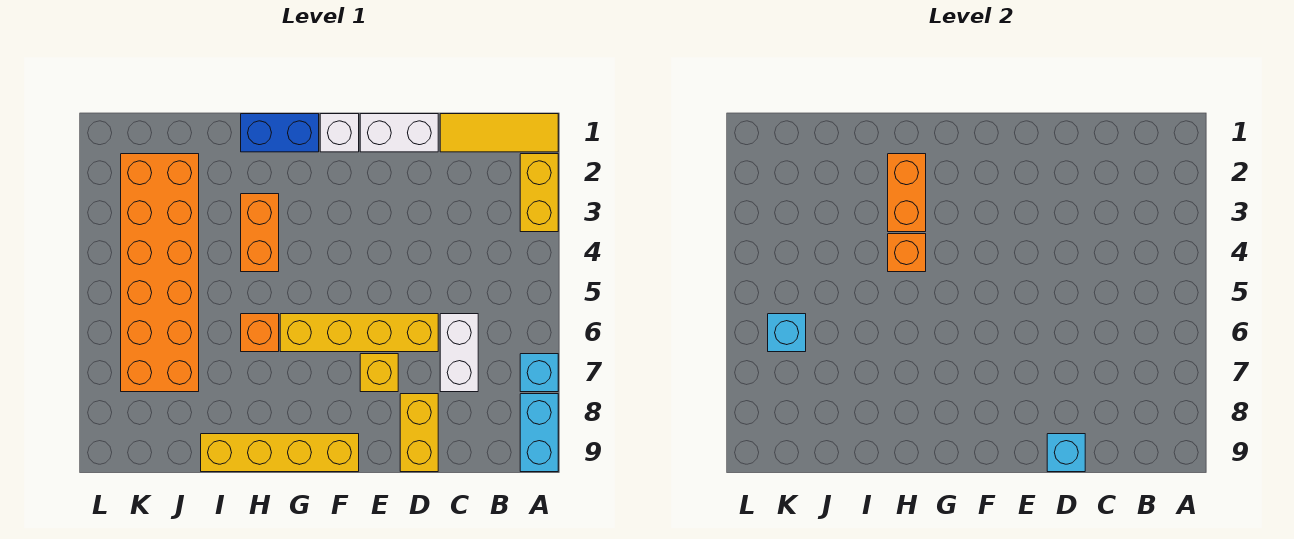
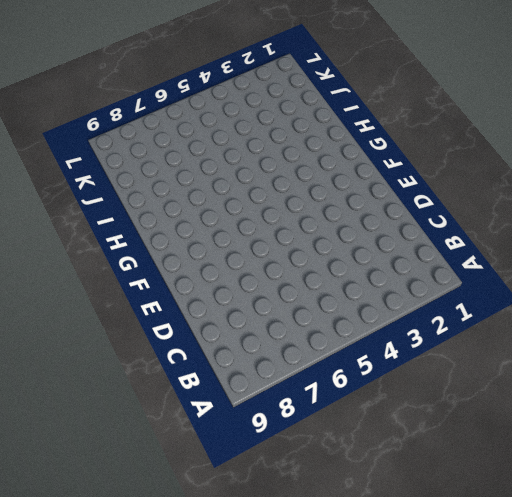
none -> yellow 1x3 tile [440,114,558,152]
none -> yellow 1x2 brick [520,154,558,232]
none -> cyan 1x1 brick [520,354,558,392]

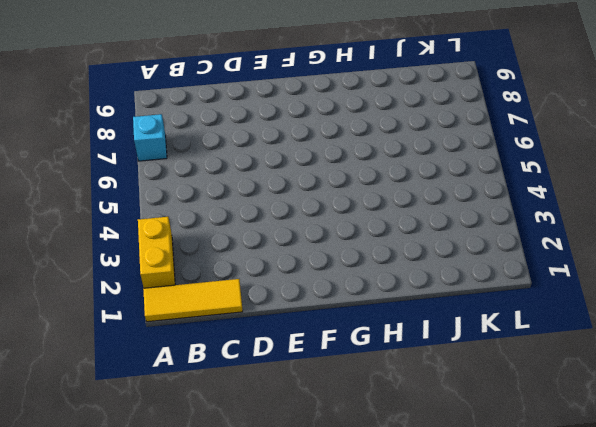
none -> cyan 1x2 brick [520,394,558,472]
none -> white 1x2 brick [440,314,478,392]
none -> white 1x2 brick [360,114,438,152]

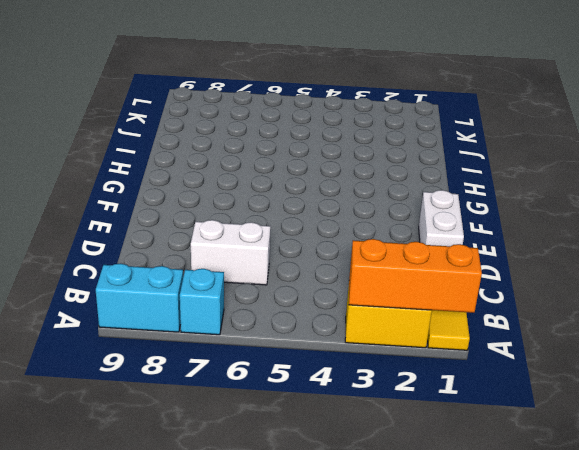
orange 1x3 brick [349,239,482,313] -> none
none -> yellow 1x4 brick [280,314,438,352]
none -> yellow 1x2 brick [400,394,438,472]
none -> yellow 1x1 brick [360,354,398,392]

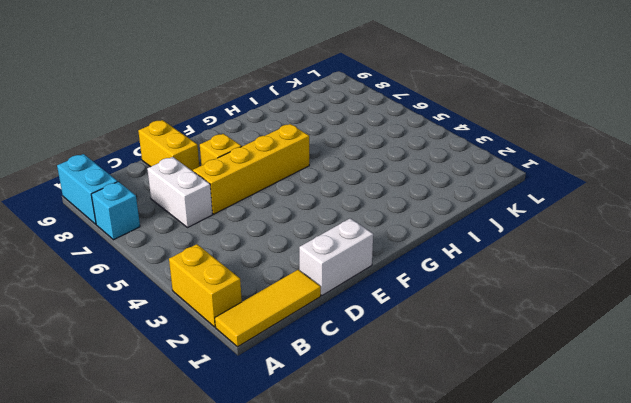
none -> white 1x1 brick [320,114,359,152]
none -> yellow 1x4 brick [201,434,359,472]
none -> blue 1x2 brick [241,114,319,152]

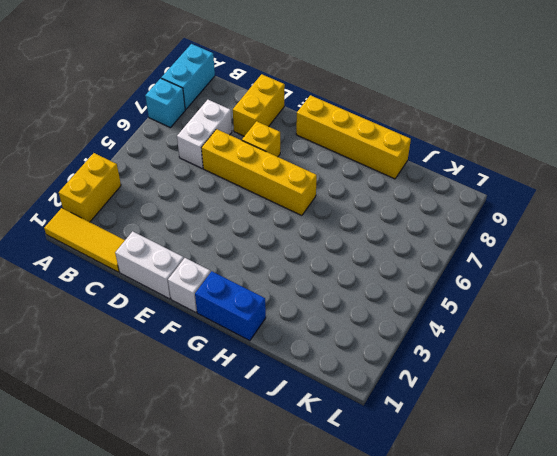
none -> orange 1x2 brick [241,194,279,272]
none -> orange 1x1 brick [241,314,279,352]
none -> orange 2x6 brick [121,154,199,392]

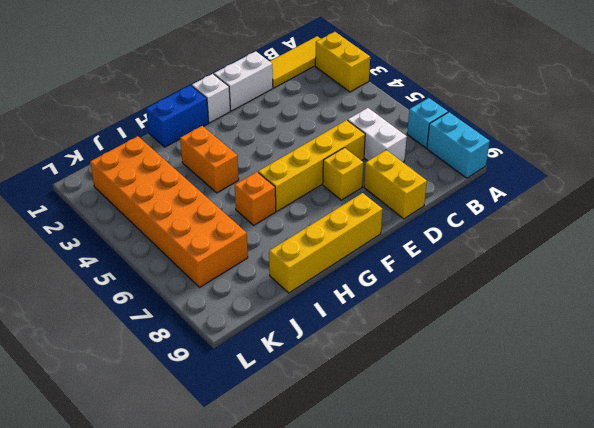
none -> cyan 1x1 brick [1047,434,1085,472]
none -> orange 1x2 brick [888,154,926,232]
none -> orange 1x1 brick [888,234,926,272]

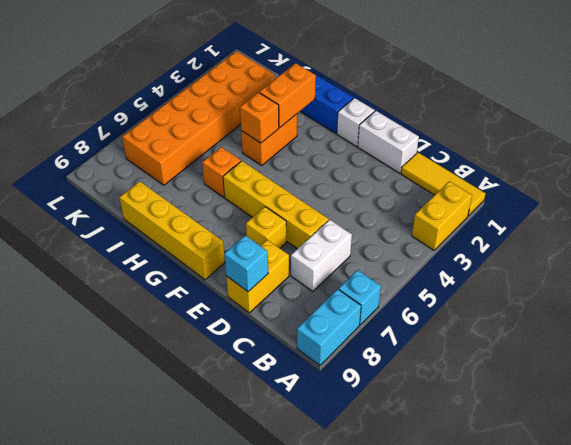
none -> cyan 1x1 brick [768,314,806,352]

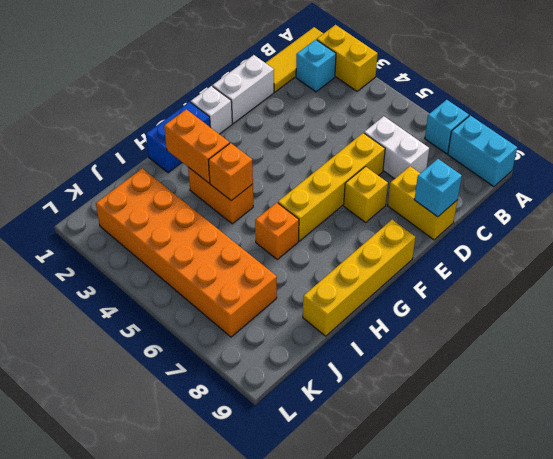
cyan 1x1 brick [296,40,336,92] -> cyan 1x1 brick moved to [768,314,806,352]

